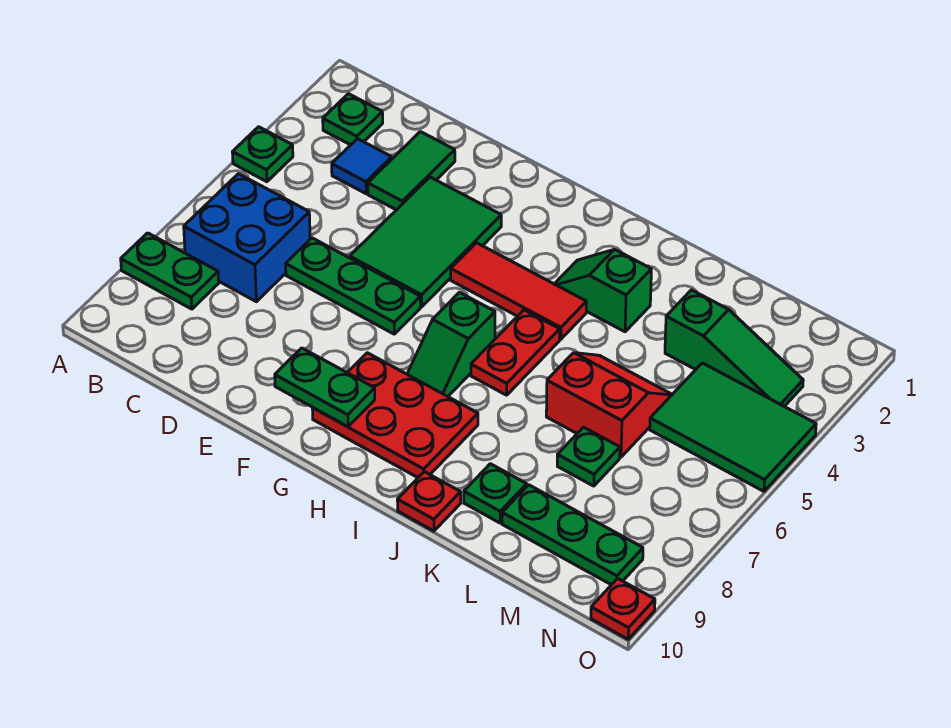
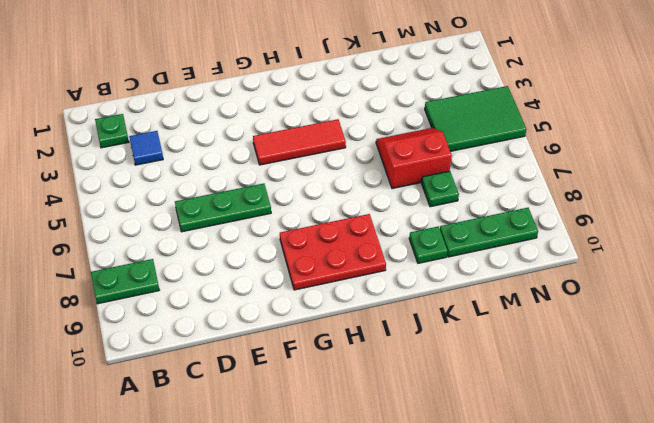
none -> green 1x1 plate [232,127,293,182]
none -> blue 2x2 brick [184,174,310,302]
none -> green 1x2 tile [368,132,455,210]

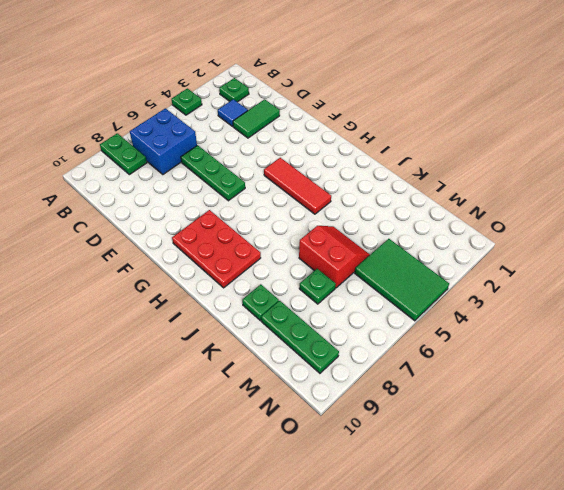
none -> green 2x3 tile [350,177,501,307]
none -> green 1x2 slope [407,292,495,396]
none -> green 1x2 slope [555,249,651,332]

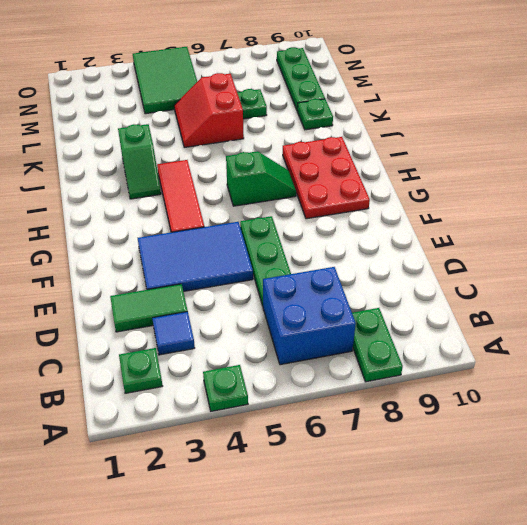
blue 2x3 tile [138,222,253,292] -> green 2x3 tile [350,177,501,307]
none -> red 1x2 plate [471,310,560,395]
none -> red 1x1 plate [397,472,461,531]
none -> green 1x3 slope [665,290,803,406]

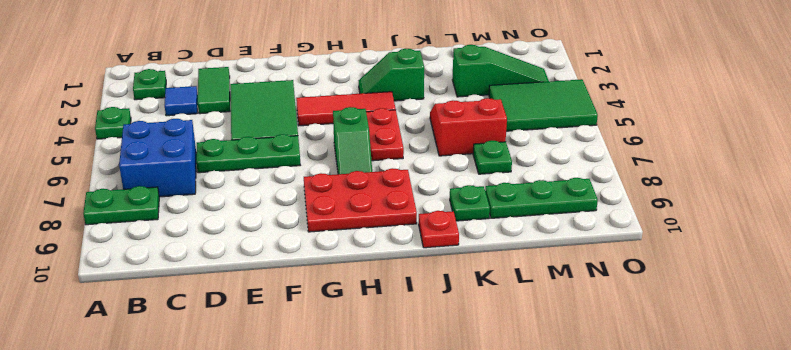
none -> red 1x1 plate [591,579,655,639]
none -> green 1x2 plate [275,348,375,427]

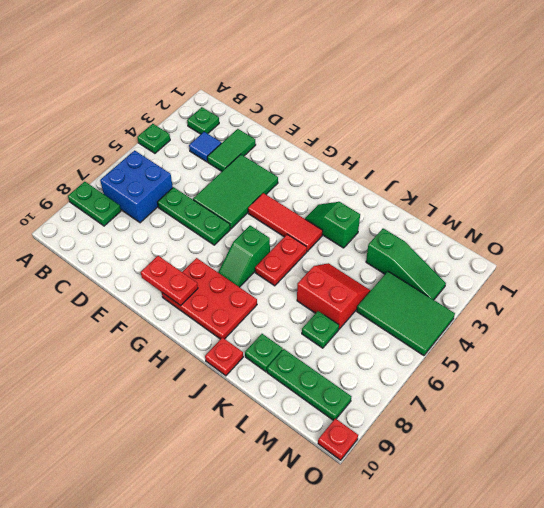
red 1x2 plate [141,256,198,306] -> green 1x2 plate [275,348,375,427]

